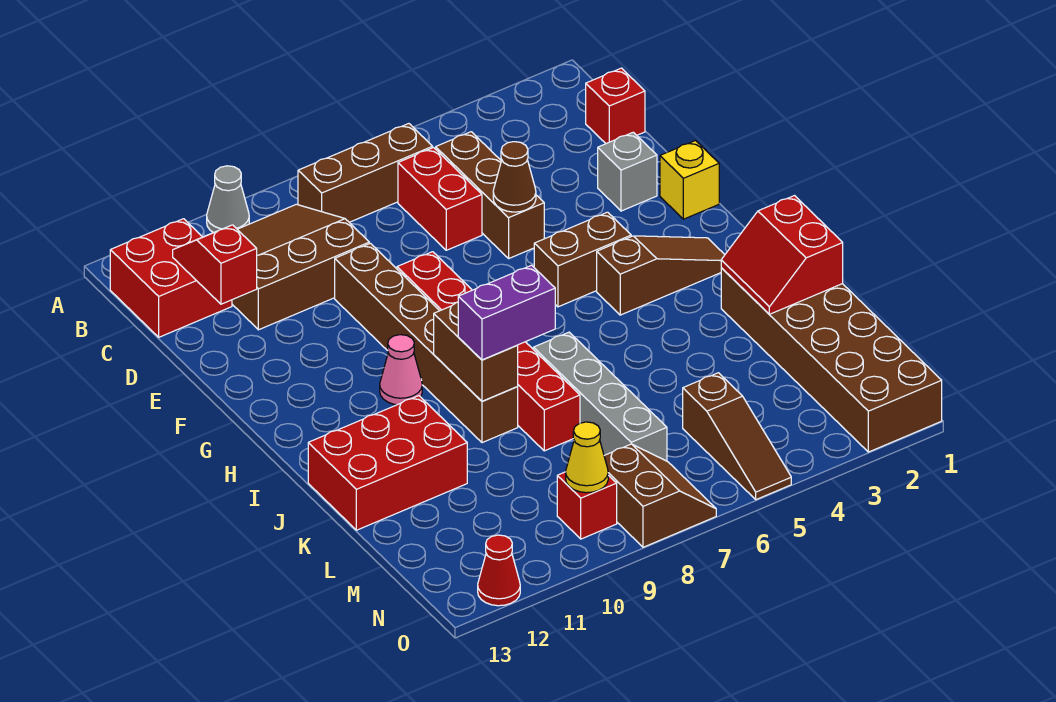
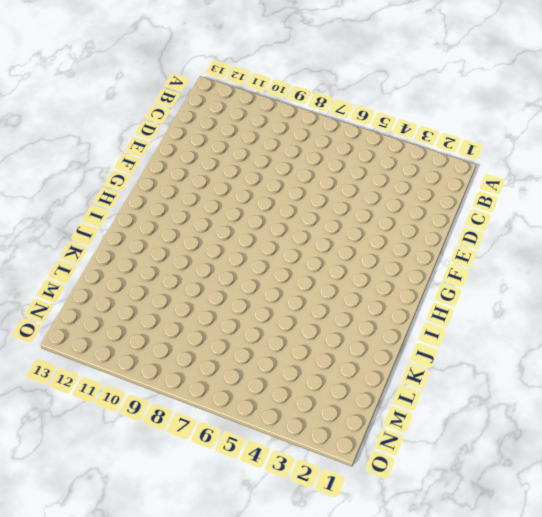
none -> grey 1x1 cone [207,166,249,233]
none -> brown 1x3 brick [298,124,433,222]
none -> brown 3x3 slope [232,204,369,330]

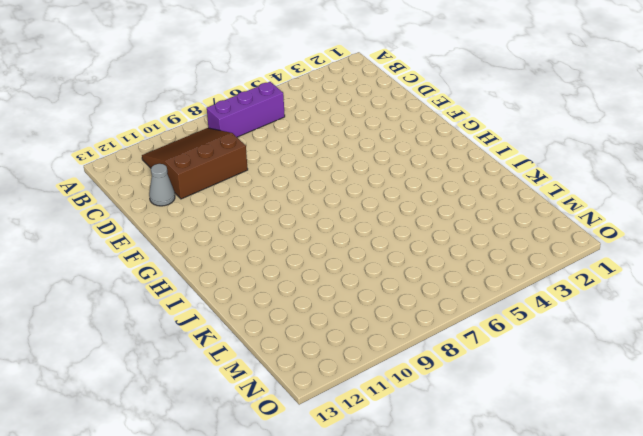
purple 1x3 brick [207,82,285,137] -> brown 1x3 brick [298,124,433,222]
grey 1x1 cone [149,164,175,206] -> grey 1x1 cone moved to [207,166,249,233]
none -> red 2x2 brick [110,219,232,337]
none -> red 1x1 brick [586,68,645,144]
none -> brown 1x3 brick [436,132,544,258]

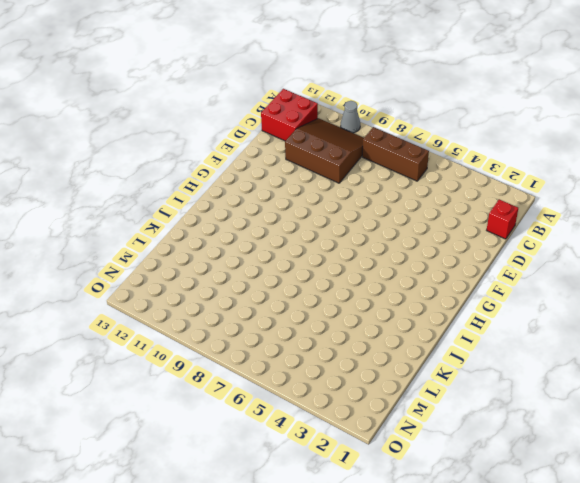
none -> brown 1x3 brick [436,132,544,258]
none -> red 1x2 brick [398,148,482,250]
none -> grey 1x1 brick [598,132,657,211]

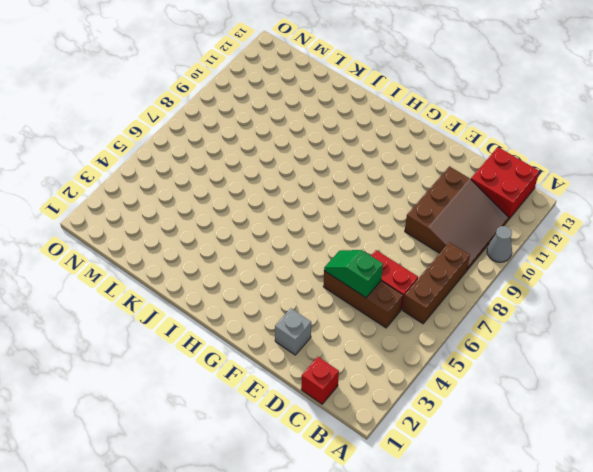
green 1x2 slope [324,250,383,298] -> brown 1x1 cone [493,142,536,212]
none -> brown 1x6 brick [335,243,518,443]
none -> yellow 1x1 brick [660,141,719,219]
none -> red 1x6 brick [397,252,580,451]

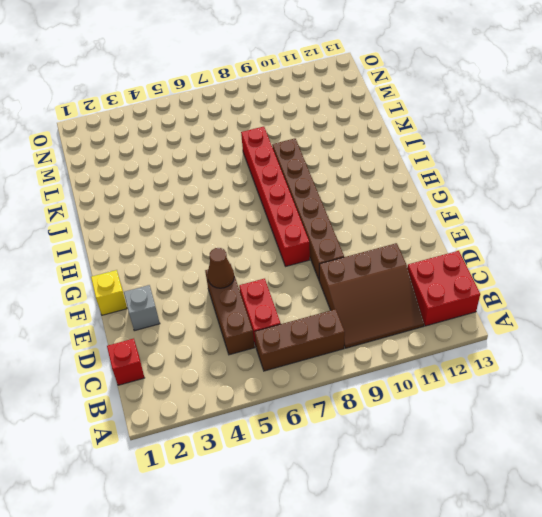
none -> grey 1x1 cone [207,166,249,233]
none -> brown 1x2 brick [534,212,631,307]
none -> brown 1x3 slope [597,236,725,315]

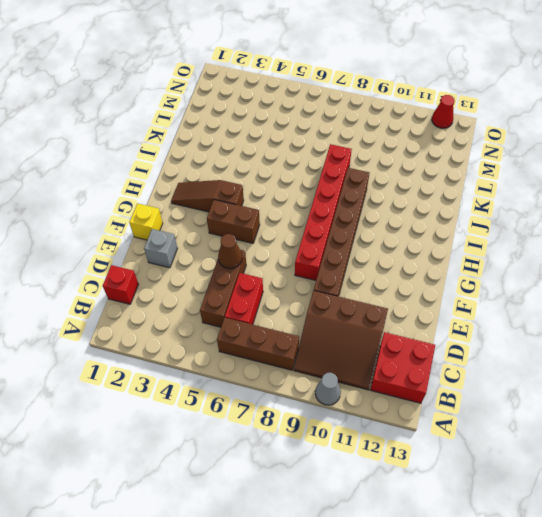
none -> pink 1x1 cone [380,335,422,405]
none -> brown 2x6 brick [721,268,942,452]
none -> grey 1x4 brick [533,332,667,461]

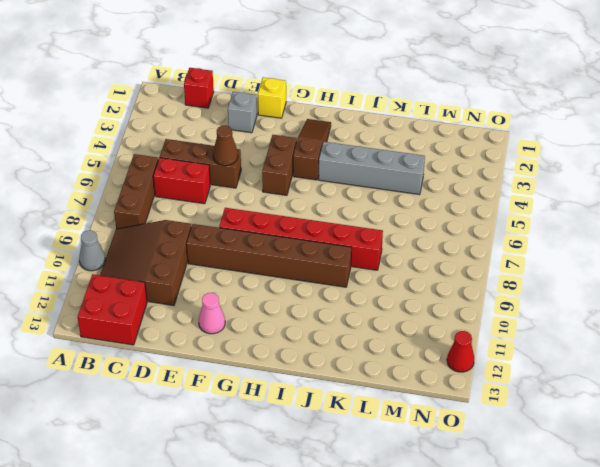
pink 1x1 cone [199,293,225,334] -> pink 1x1 cone moved to [380,335,422,405]
grey 1x4 brick [319,142,425,195] -> grey 1x4 brick moved to [533,332,667,461]
none -> brown 2x6 brick [721,268,942,452]
none -> red 2x3 brick [308,396,467,530]
none -> brown 1x3 slope [683,373,791,500]

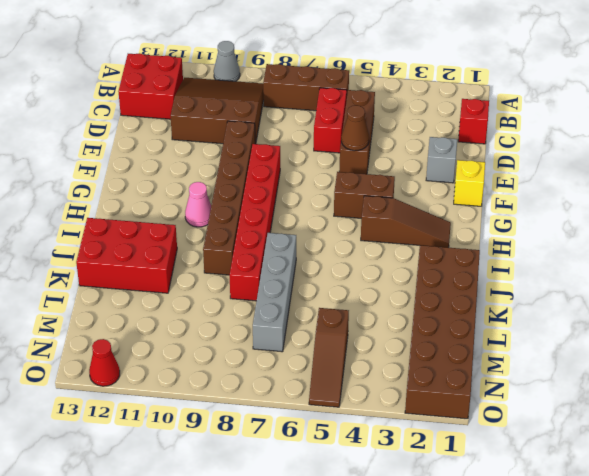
none -> brown 2x2 slope [604,444,716,547]
none -> red 1x1 brick [557,472,617,539]
none -> red 1x2 slope [173,225,257,304]

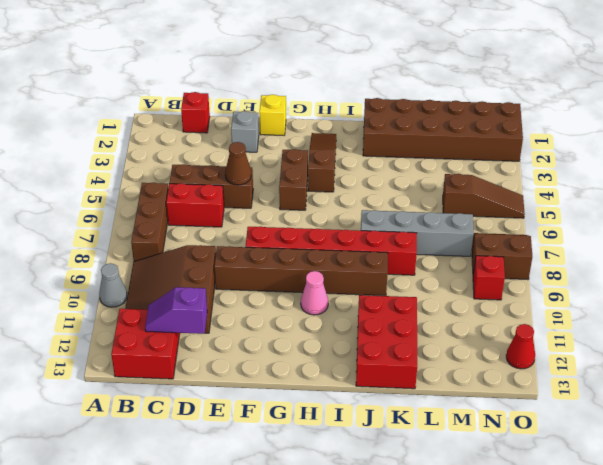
purple 1x2 slope [145,287,207,334] -> red 1x2 slope [173,225,257,304]
none -> brown 1x2 brick [434,302,518,401]
none -> red 2x2 slope [721,196,843,314]
none -> yellow 1x1 cone [566,422,608,493]

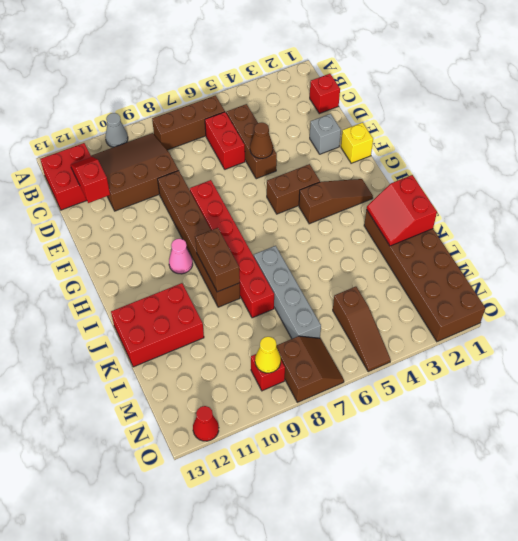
none -> purple 1x2 brick [458,265,555,360]

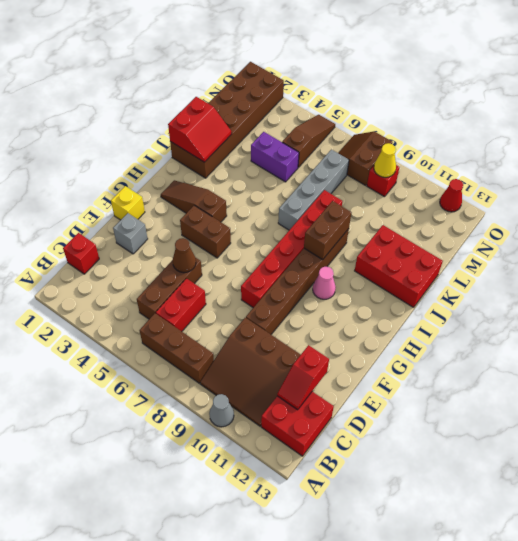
purple 1x2 brick [251,132,299,182] -> purple 1x2 brick moved to [458,265,555,360]

